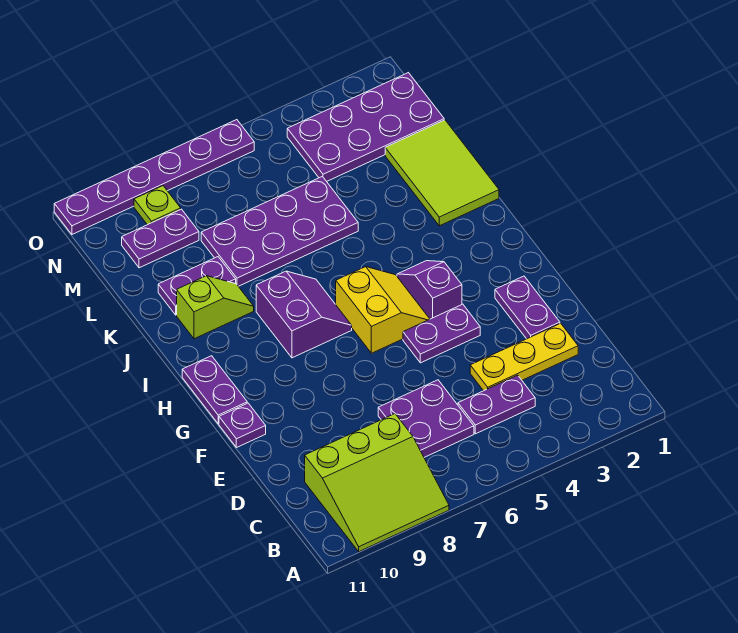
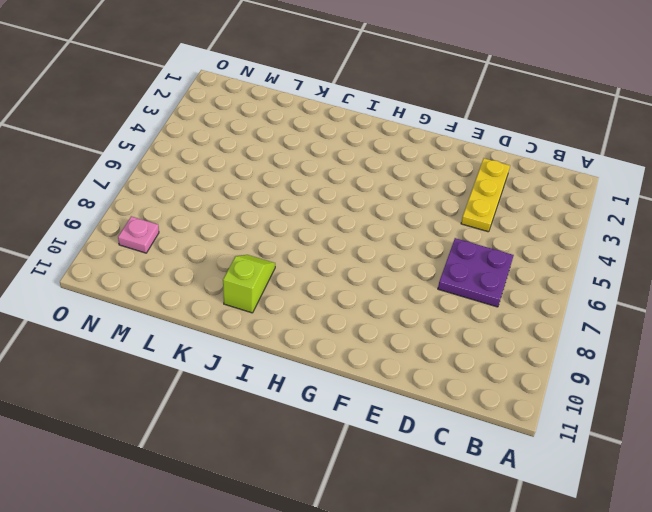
pink 1x1 plate [118,216,159,253] -> lime 1x1 plate [134,186,181,225]
none -> lime 3x3 slope [305,414,449,552]
none -> purple 1x2 plate [458,375,535,434]
none -> purple 1x2 plate [495,276,560,339]

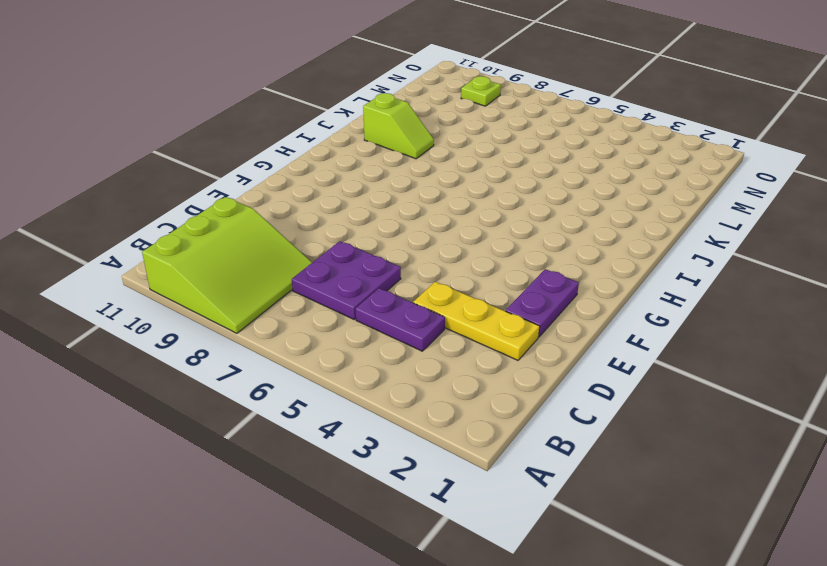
lime 3x3 slope [142,197,312,333] -> lime 3x3 slope turned to [305,414,449,552]
none -> purple 1x2 plate [403,304,480,363]
none -> purple 1x1 plate [219,403,266,448]
none -> purple 1x2 slope [397,261,462,319]

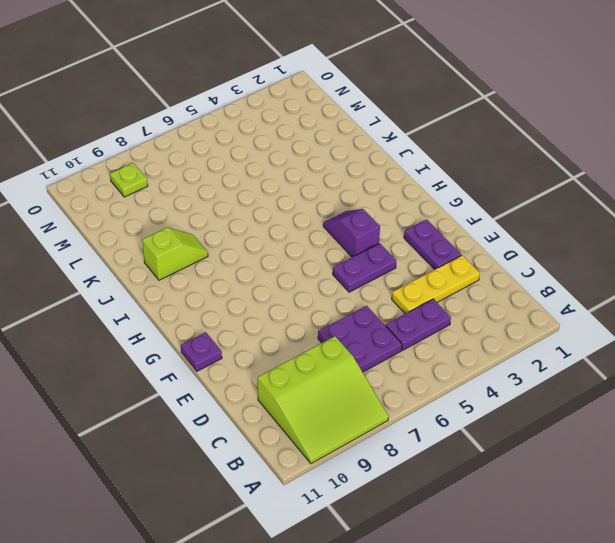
none -> yellow 2x2 slope [336,267,430,353]
none -> purple 1x2 plate [182,356,247,424]
none -> purple 2x2 slope [256,271,352,358]

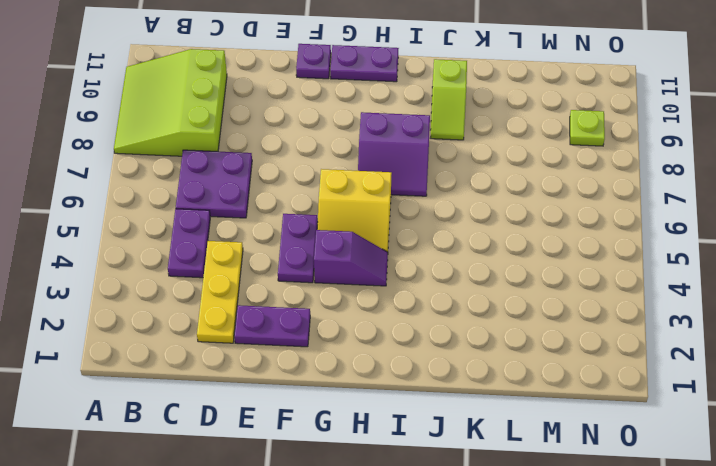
none -> lime 2x3 tile [385,120,499,226]
none -> purple 2x4 plate [201,176,358,286]
none -> purple 1x2 plate [158,257,236,315]

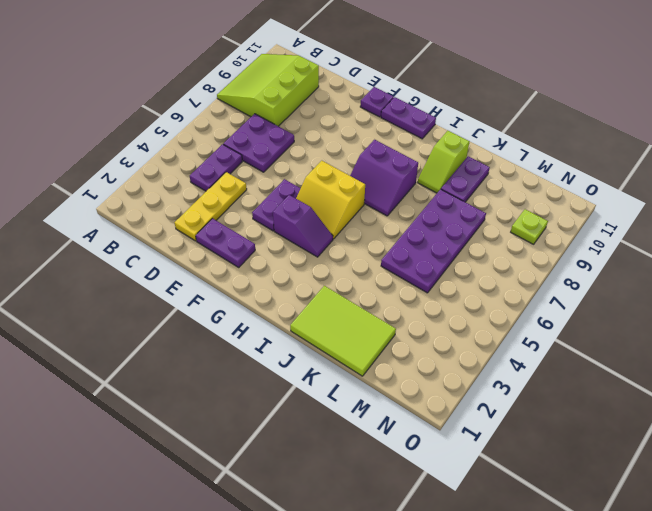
none -> purple 2x4 plate [287,73,444,181]
none -> purple 1x2 plate [122,209,199,268]
none -> purple 1x6 plate [54,120,254,234]

